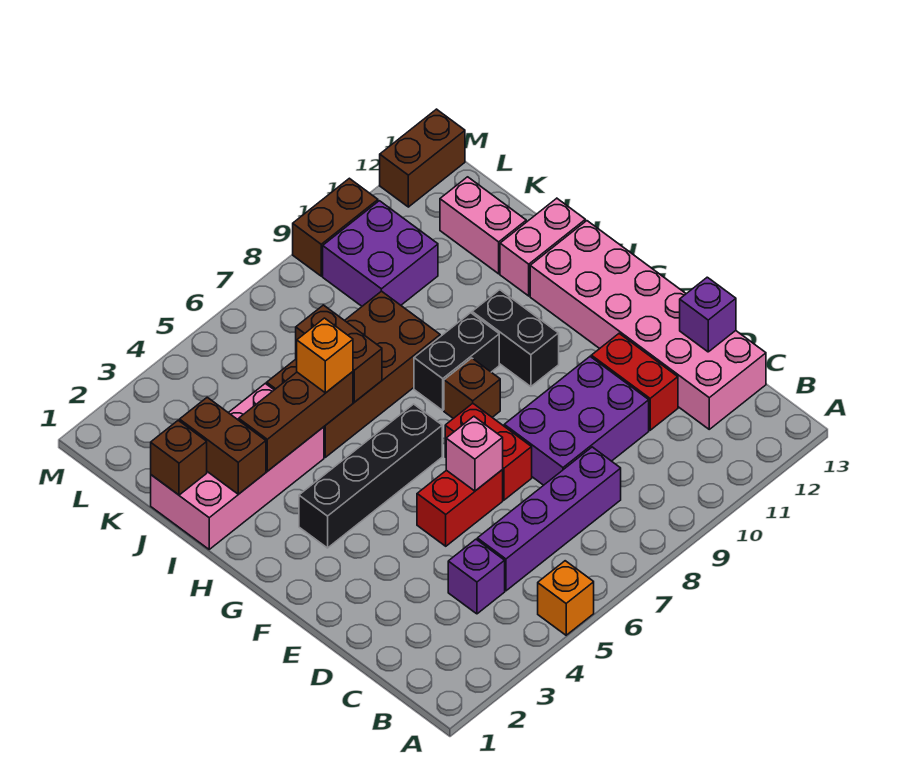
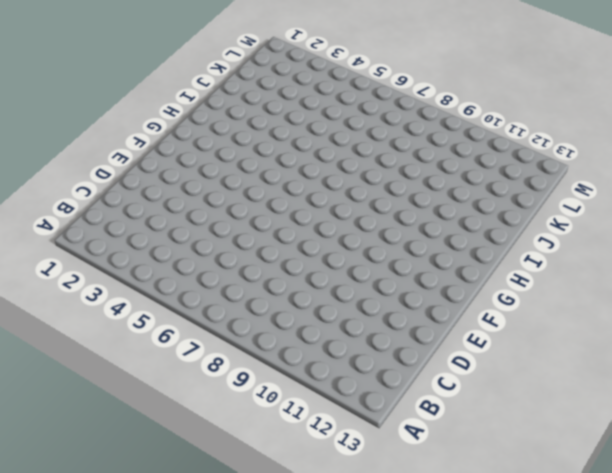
none -> orange 1x1 brick [538,561,594,635]
none -> purple 1x1 brick [448,539,505,614]
none -> purple 1x4 brick [477,447,621,591]

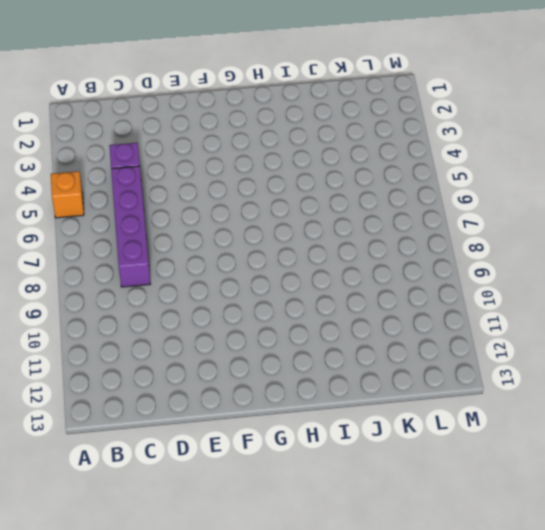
none -> pink 2x6 brick [530,221,766,429]
none -> purple 2x3 brick [504,357,649,485]
none -> red 1x2 brick [591,334,678,430]

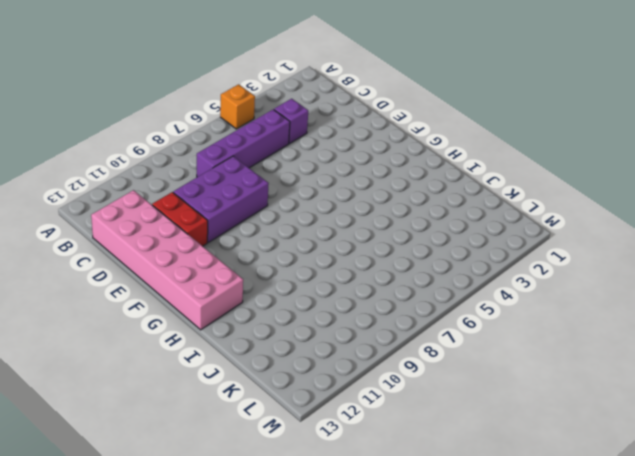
none -> red 1x2 brick [417,470,503,546]
none -> red 1x2 brick [445,403,532,500]
none -> black 1x4 brick [299,404,442,548]

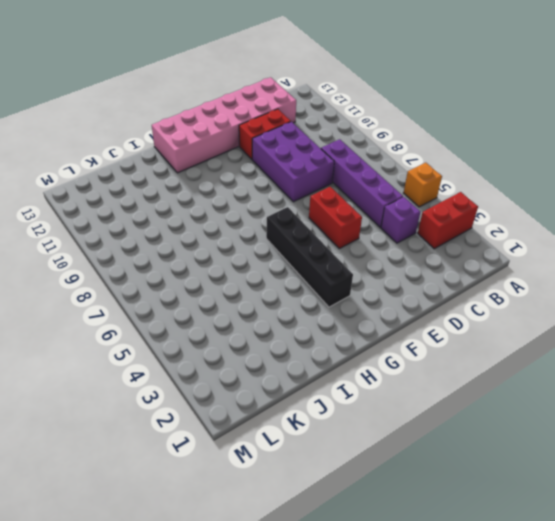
red 1x2 brick [418,192,478,249] -> red 1x2 brick moved to [445,403,532,500]
none -> brown 1x1 brick [444,358,500,419]
none -> black 1x2 brick [472,290,559,387]
none -> black 1x2 brick [414,313,499,410]

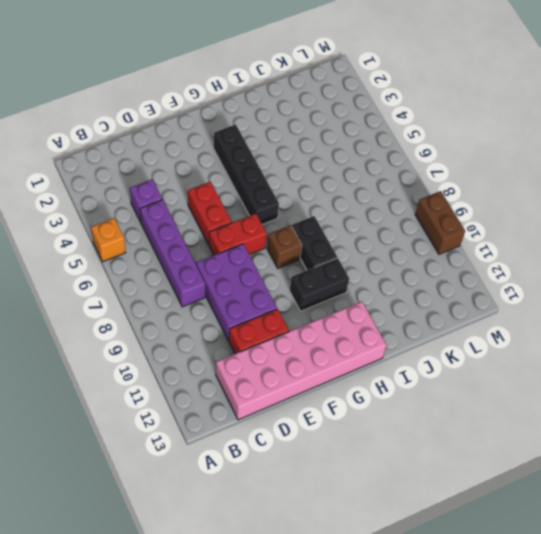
none -> pink 2x4 brick [151,383,324,549]
none -> brown 2x4 brick [267,291,440,457]
none -> pink 1x2 brick [500,198,585,296]

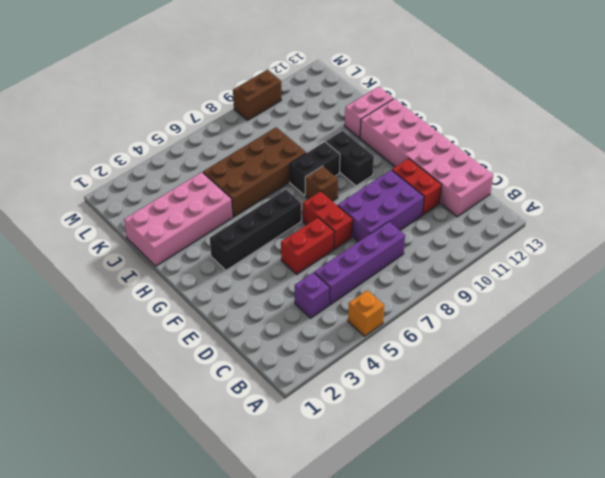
none -> pink 1x2 brick [440,177,526,274]
none -> purple 2x2 brick [323,201,438,306]
none -> brown 1x2 brick [380,109,465,207]

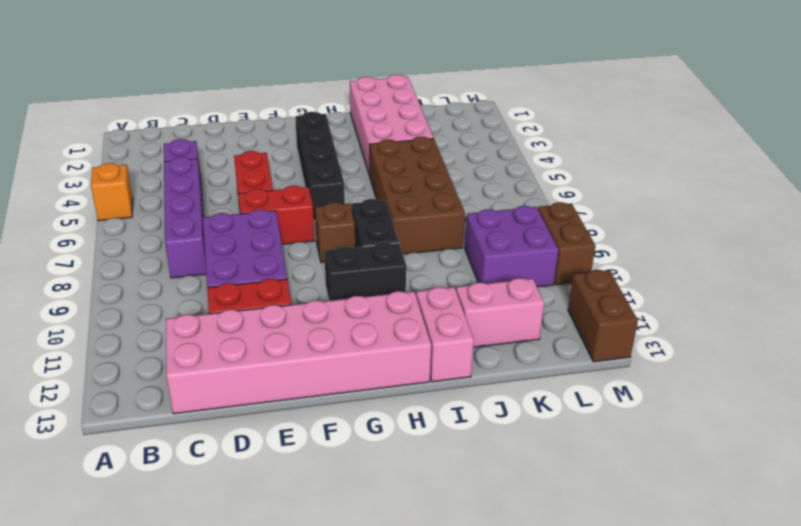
none -> purple 1x1 brick [680,277,736,352]
none -> pink 1x1 brick [446,417,503,491]
none -> brown 1x2 brick [180,397,266,494]

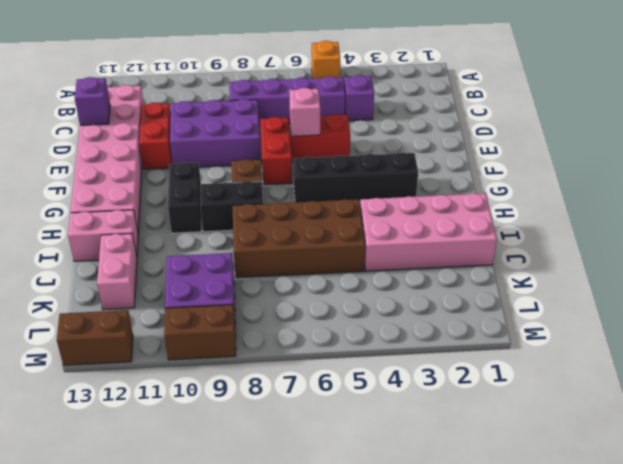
none -> brown 1x2 brick [180,397,266,494]
none -> brown 1x3 brick [239,372,353,471]
none -> brown 1x2 brick [296,305,382,402]

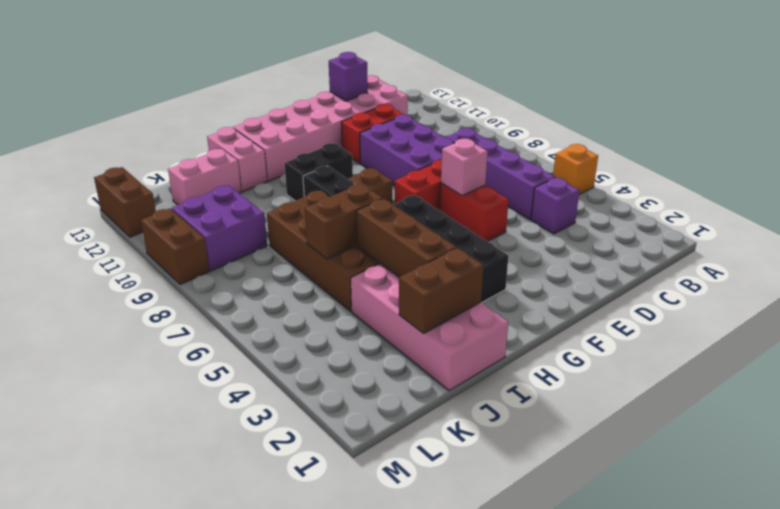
none -> brown 1x1 brick [151,420,207,495]
none -> orange 1x1 brick [297,318,353,393]

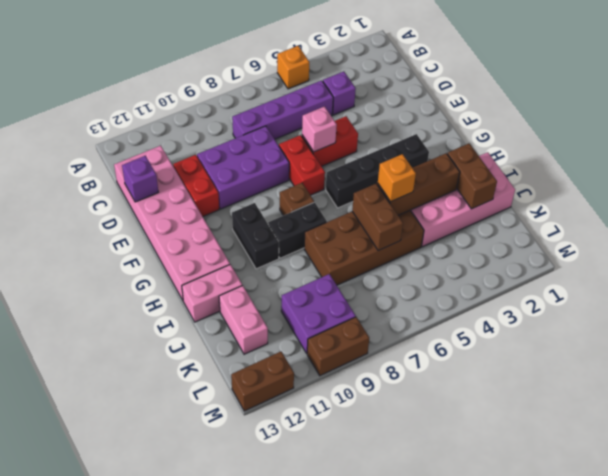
none -> brown 1x1 brick [151,420,207,495]

